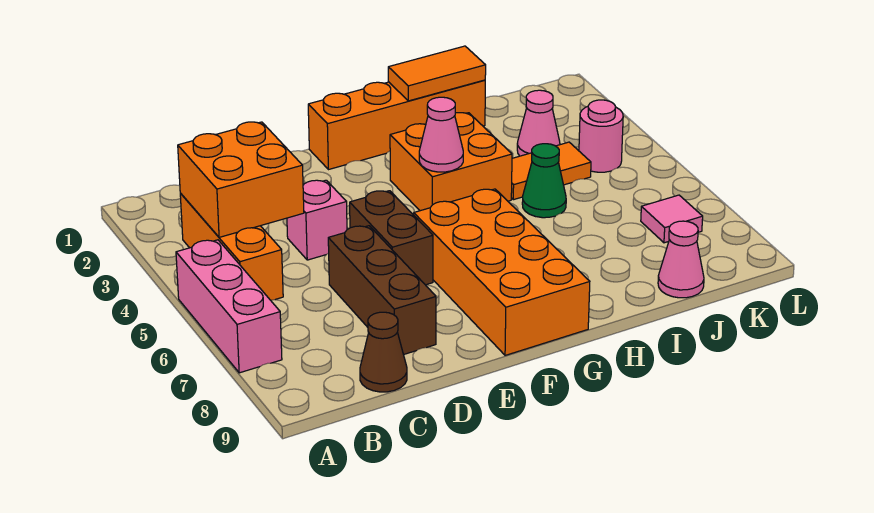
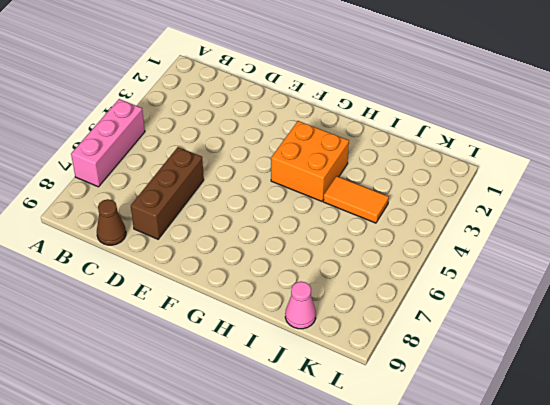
none -> orange 1x3 brick [180,193,283,300]
none -> pink 1x1 brick [287,180,347,260]
none -> brown 1x2 brick [350,191,433,285]

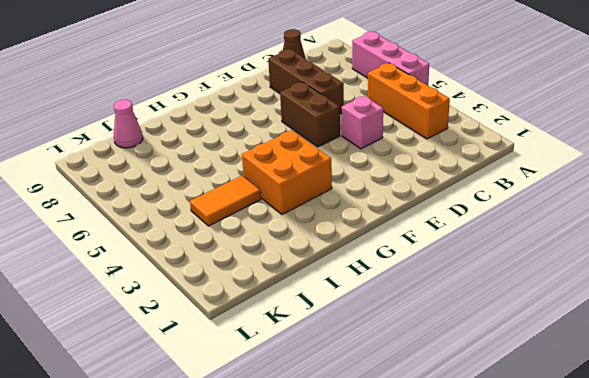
none -> orange 1x4 brick [308,80,485,170]
none -> orange 2x4 brick [414,189,590,355]
none -> green 1x1 cone [522,144,566,218]

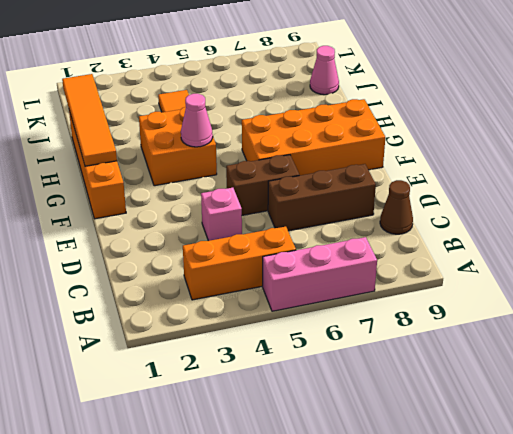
orange 1x4 tile [62,74,117,166] -> orange 1x2 tile [388,46,486,101]
none -> green 1x1 cone [522,144,566,218]
none -> pink 1x1 cone [517,90,560,156]
none -> pink 1x1 round brick [579,100,623,172]

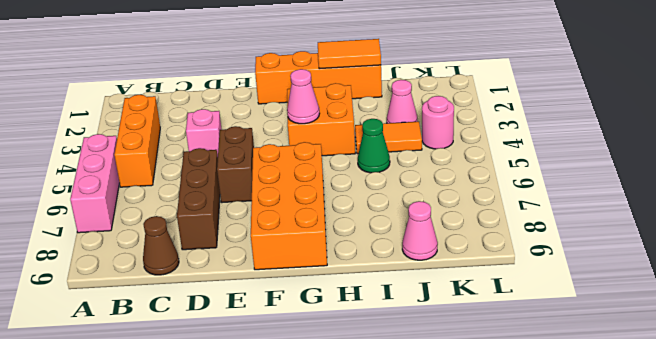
none -> pink 1x1 tile [641,195,703,243]
none -> orange 2x2 brick [178,122,304,237]

